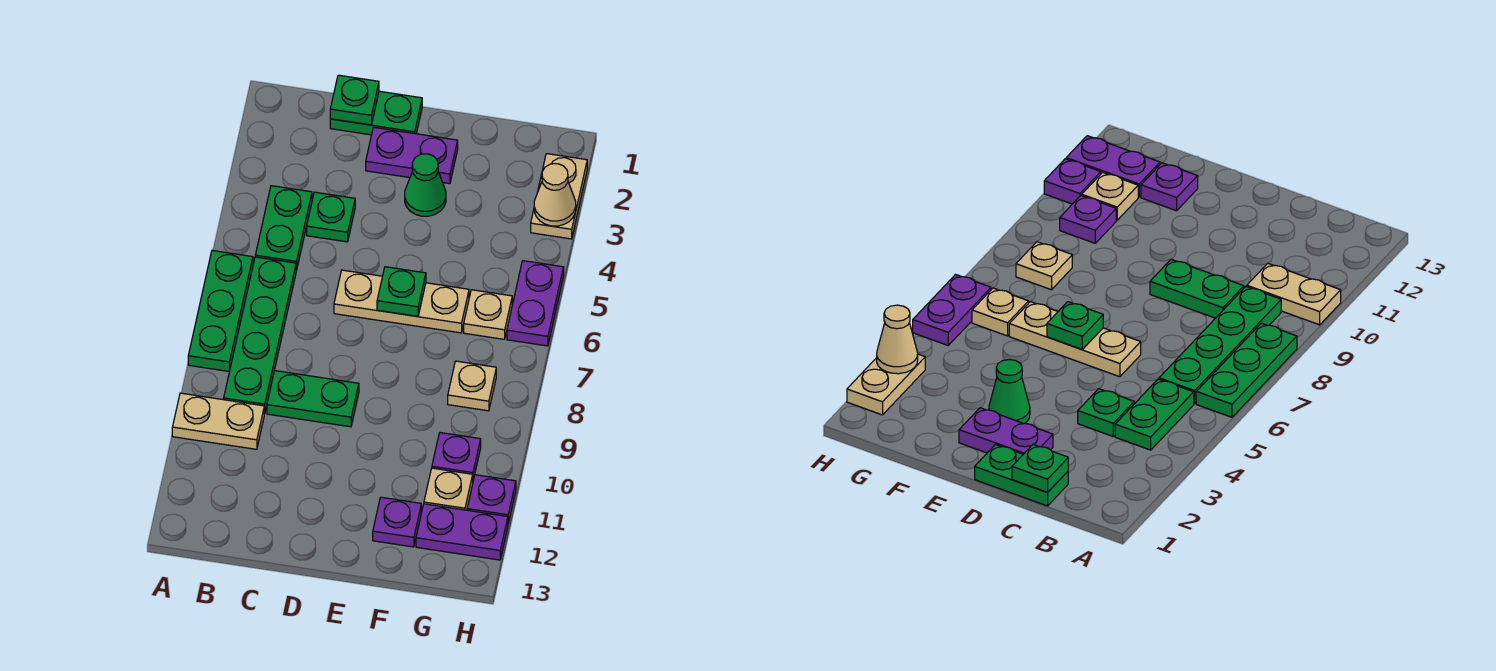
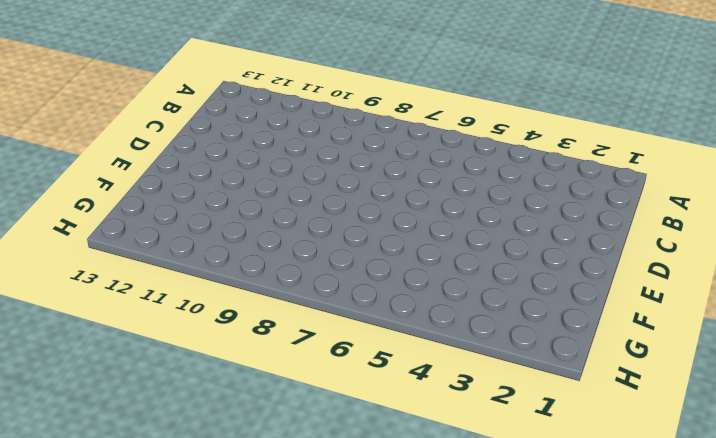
none -> green 1x3 plate [188,250,253,372]
none -> tan 1x2 plate [172,393,265,449]
none -> green 1x2 plate [255,186,312,271]

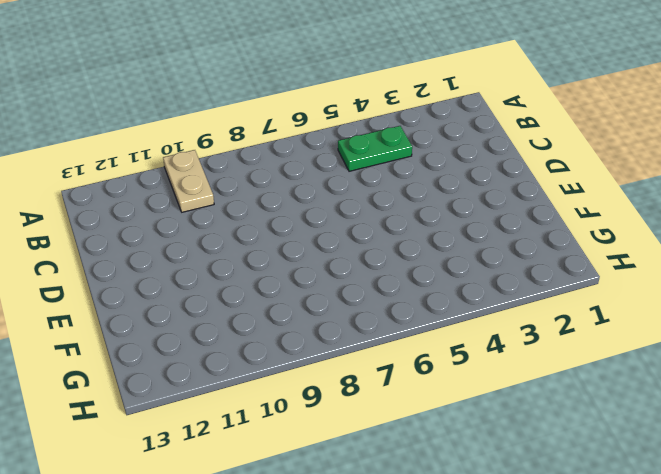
none -> green 1x3 plate [188,250,253,372]
none -> green 1x4 plate [224,257,296,413]
none -> green 1x2 plate [330,91,422,135]

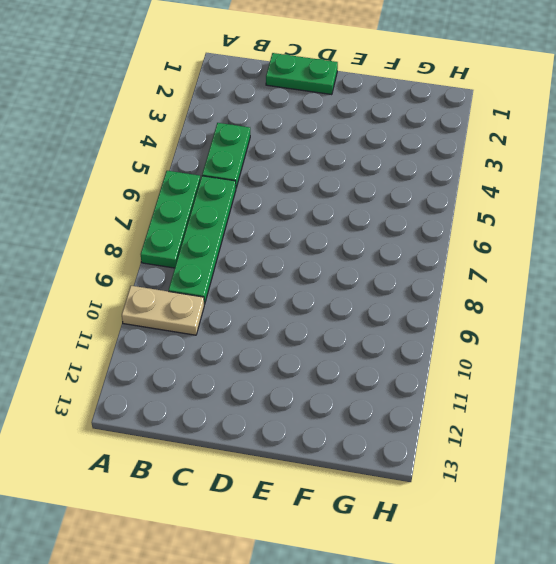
none -> green 1x1 plate [307,192,355,242]
none -> green 1x2 plate [267,371,359,427]
none -> purple 1x2 plate [366,127,458,184]

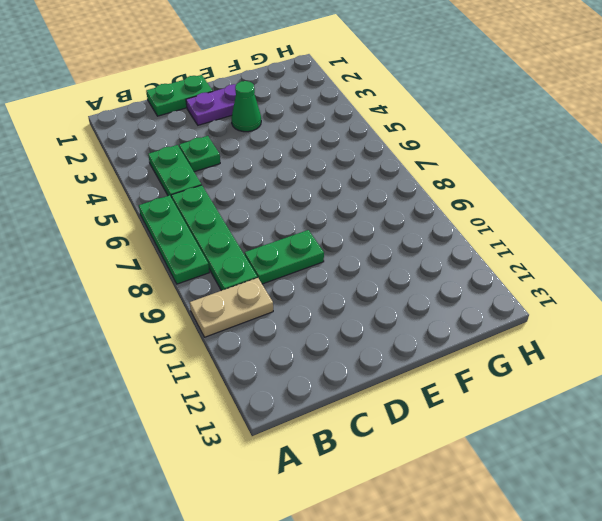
none -> tan 1x3 plate [334,270,469,333]
none -> purple 1x1 plate [373,497,421,547]
none -> tan 1x1 plate [464,290,512,339]

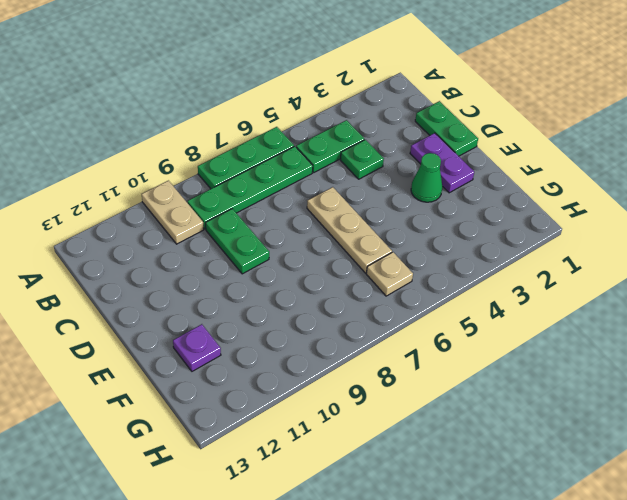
none -> tan 1x1 plate [448,361,496,411]
none -> purple 1x1 plate [432,433,481,480]
none -> tan 1x1 plate [424,468,473,510]

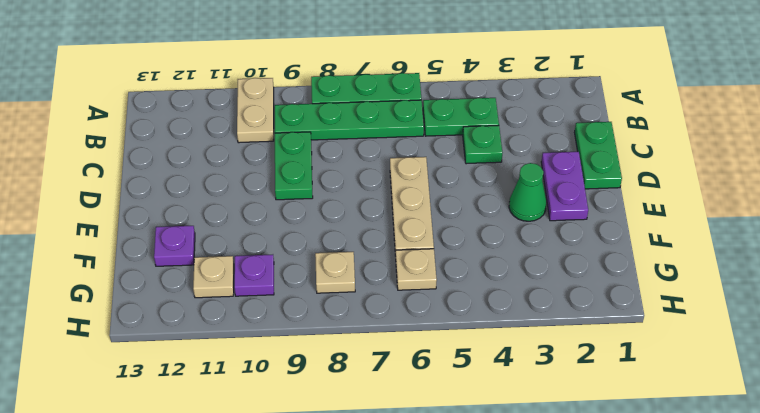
none -> purple 1x2 plate [416,504,508,560]
none -> tan 1x2 plate [531,154,587,239]
none -> purple 1x2 plate [507,261,564,346]

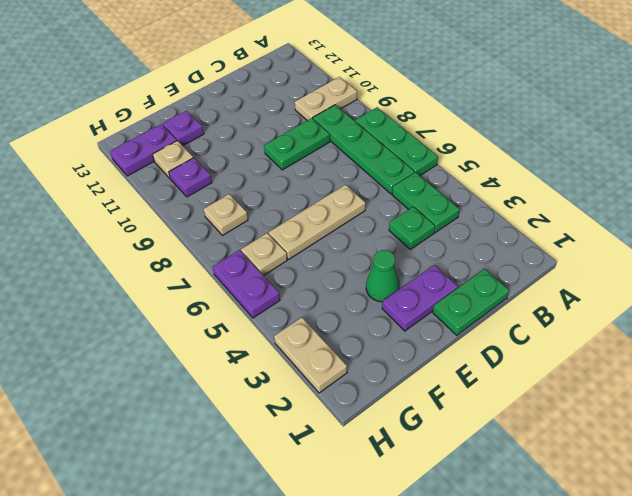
none -> purple 1x1 plate [467,475,516,523]
none -> green 1x1 plate [330,75,379,125]
none -> green 1x1 plate [377,267,426,316]

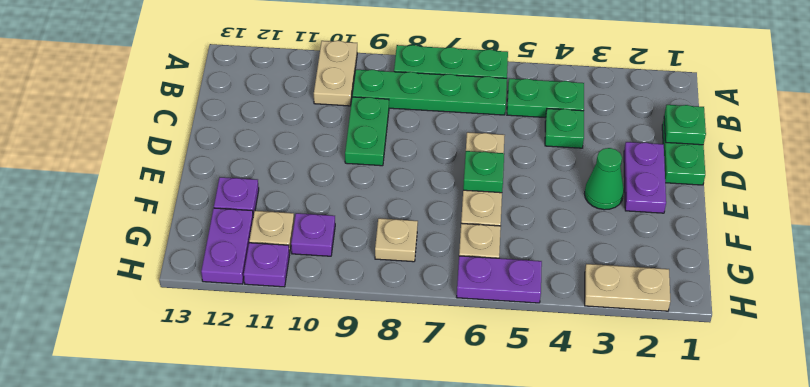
none -> tan 1x1 cone [534,164,576,226]

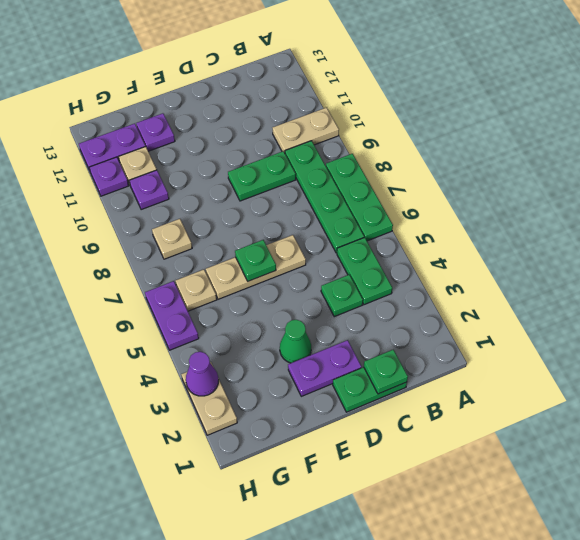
purple 1x1 cone [186,352,218,396] -> tan 1x1 cone [534,164,576,226]

